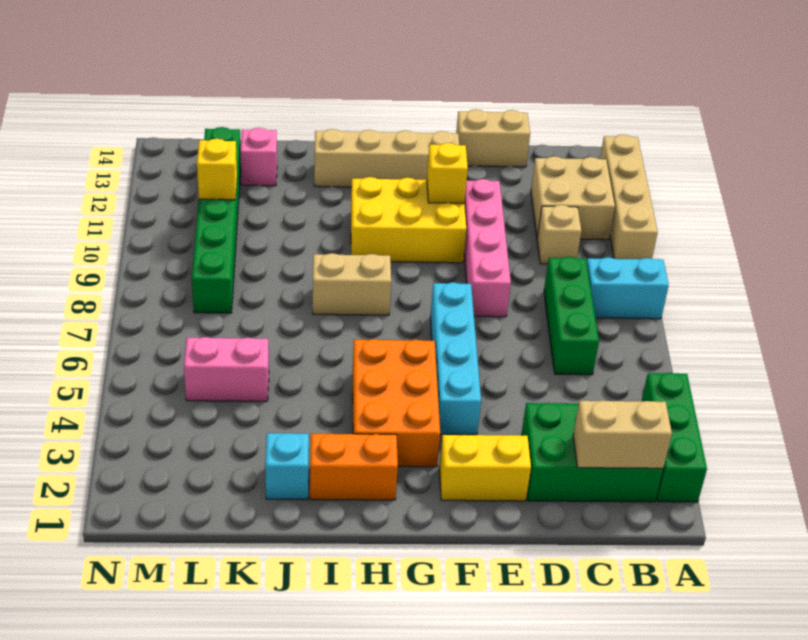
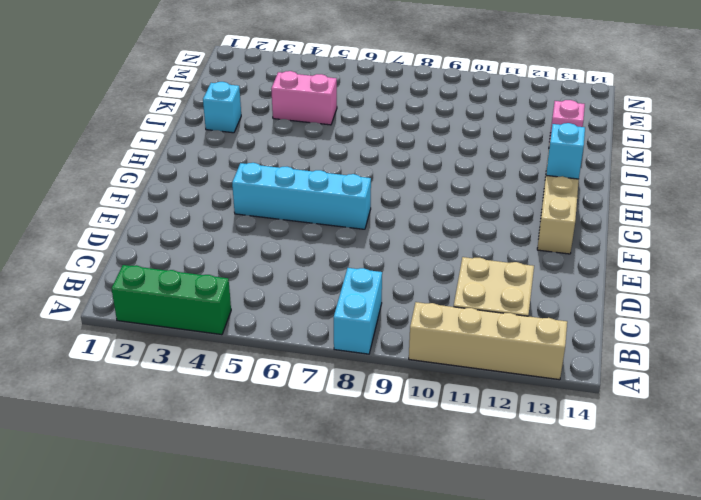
cyan 1x1 brick [546,123,585,179] -> none
pink 1x2 brick [271,71,337,125] -> pink 1x2 brick turned to [184,337,269,401]
none -> green 2x3 brick [521,403,663,502]
none -> green 1x3 brick [544,257,599,375]
none -> tan 1x1 brick [537,205,581,264]

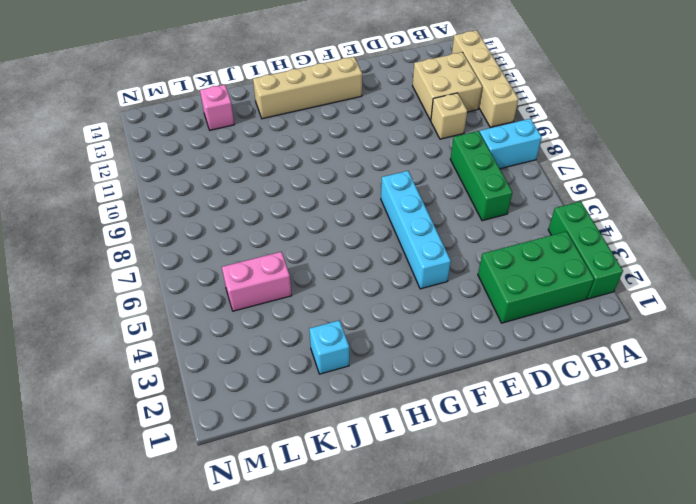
none -> tan 1x2 brick [456,109,530,167]
none -> yellow 1x2 brick [439,435,531,501]
none -> pink 1x4 brick [464,179,511,317]

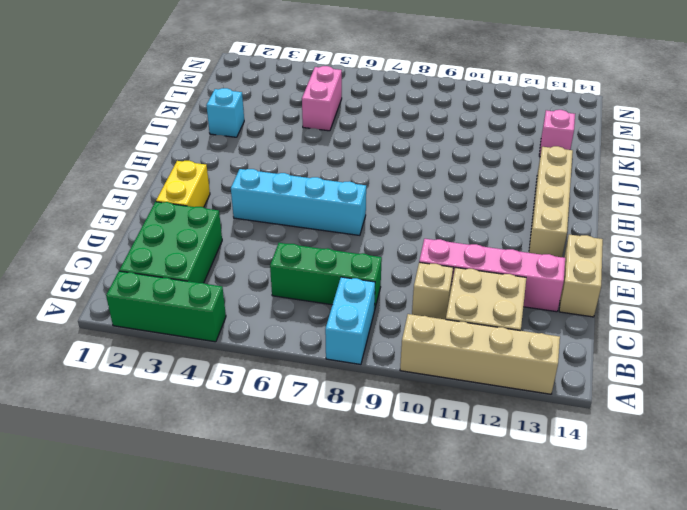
pink 1x4 brick [419,239,565,312] -> pink 1x4 brick moved to [464,179,511,317]
none -> yellow 2x3 brick [351,177,466,263]
none -> orange 2x3 brick [353,339,440,467]
none -> orange 1x2 brick [310,434,398,500]

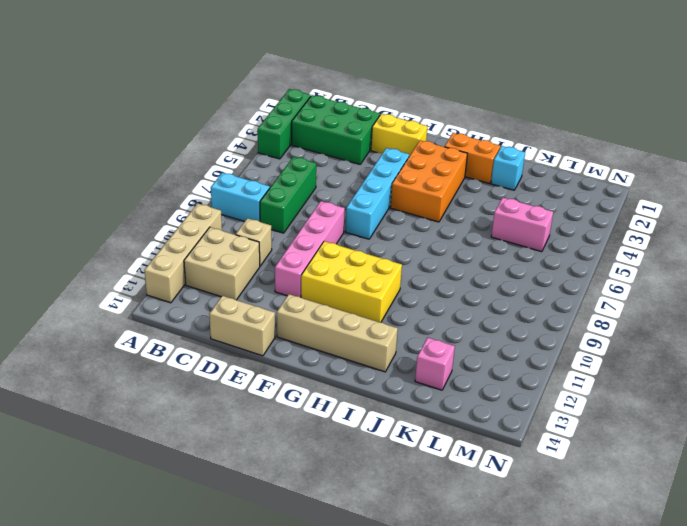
none -> tan 1x2 brick [313,253,391,315]
none -> green 1x6 brick [192,127,241,313]
none -> tan 1x2 brick [573,400,672,468]

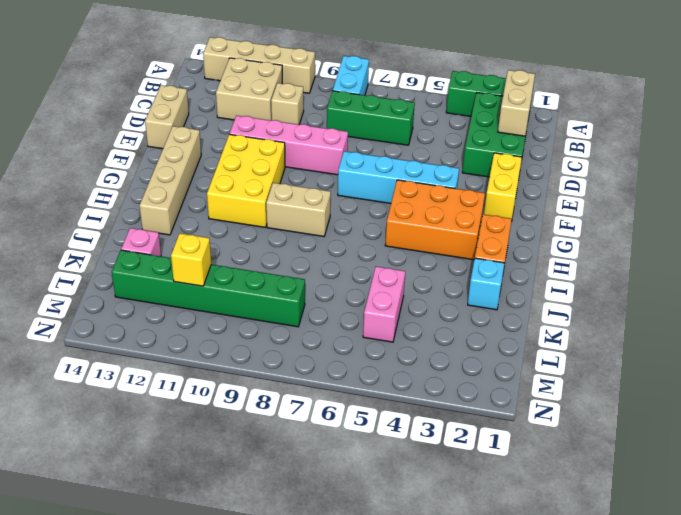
tan 1x2 brick [266,183,331,237] -> tan 1x2 brick turned to [313,253,391,315]
none -> yellow 1x1 brick [427,143,468,203]

